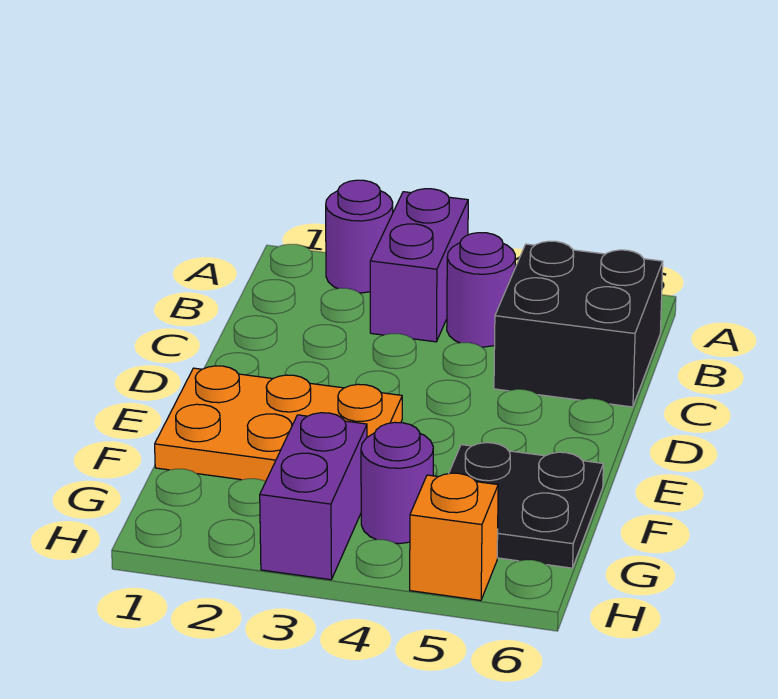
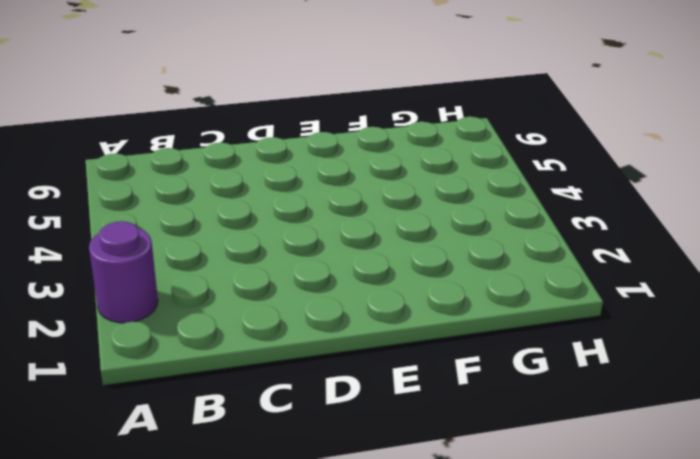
none -> purple 1x2 brick [370,189,468,342]
none -> purple 1x1 round brick [447,233,515,347]

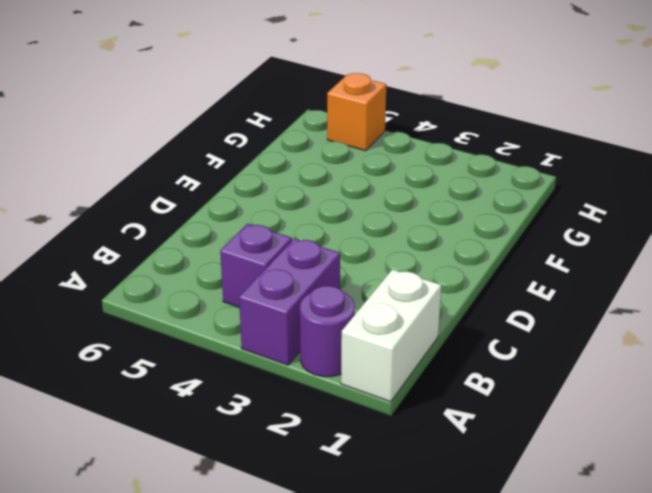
white 1x2 brick [341,269,441,402] -> none
purple 1x1 brick [220,224,292,307] -> purple 1x1 round brick [447,233,515,347]
none -> black 2x2 brick [494,241,663,407]
none -> orange 2x3 plate [155,366,402,481]

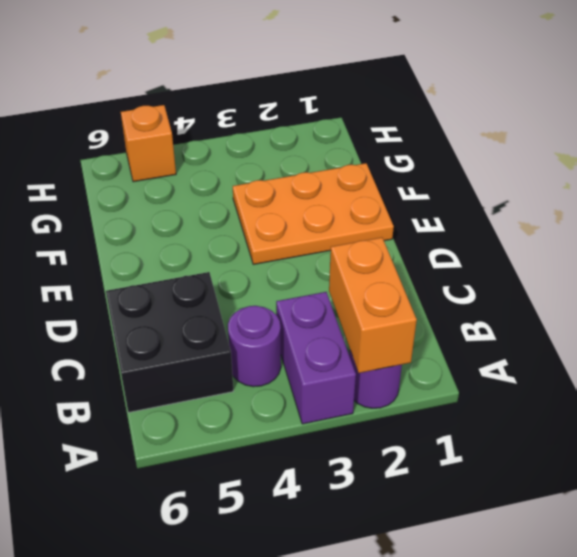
orange 1x2 brick [329,237,417,373] -> none
none -> black 2x2 plate [449,443,603,568]
none -> purple 1x2 brick [260,413,367,580]

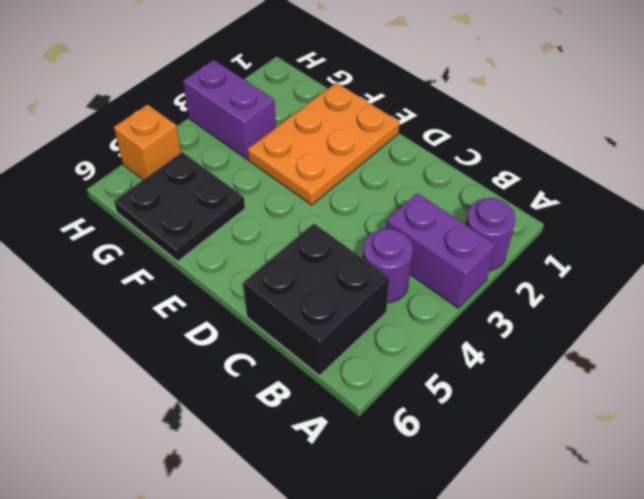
none -> purple 1x1 round brick [361,422,433,544]

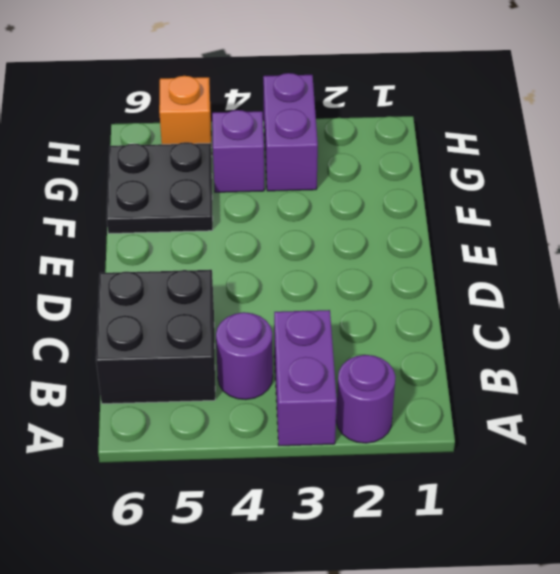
purple 1x1 brick [212,110,264,192] -> purple 1x1 round brick [361,422,433,544]
none -> orange 2x3 plate [155,366,402,481]

